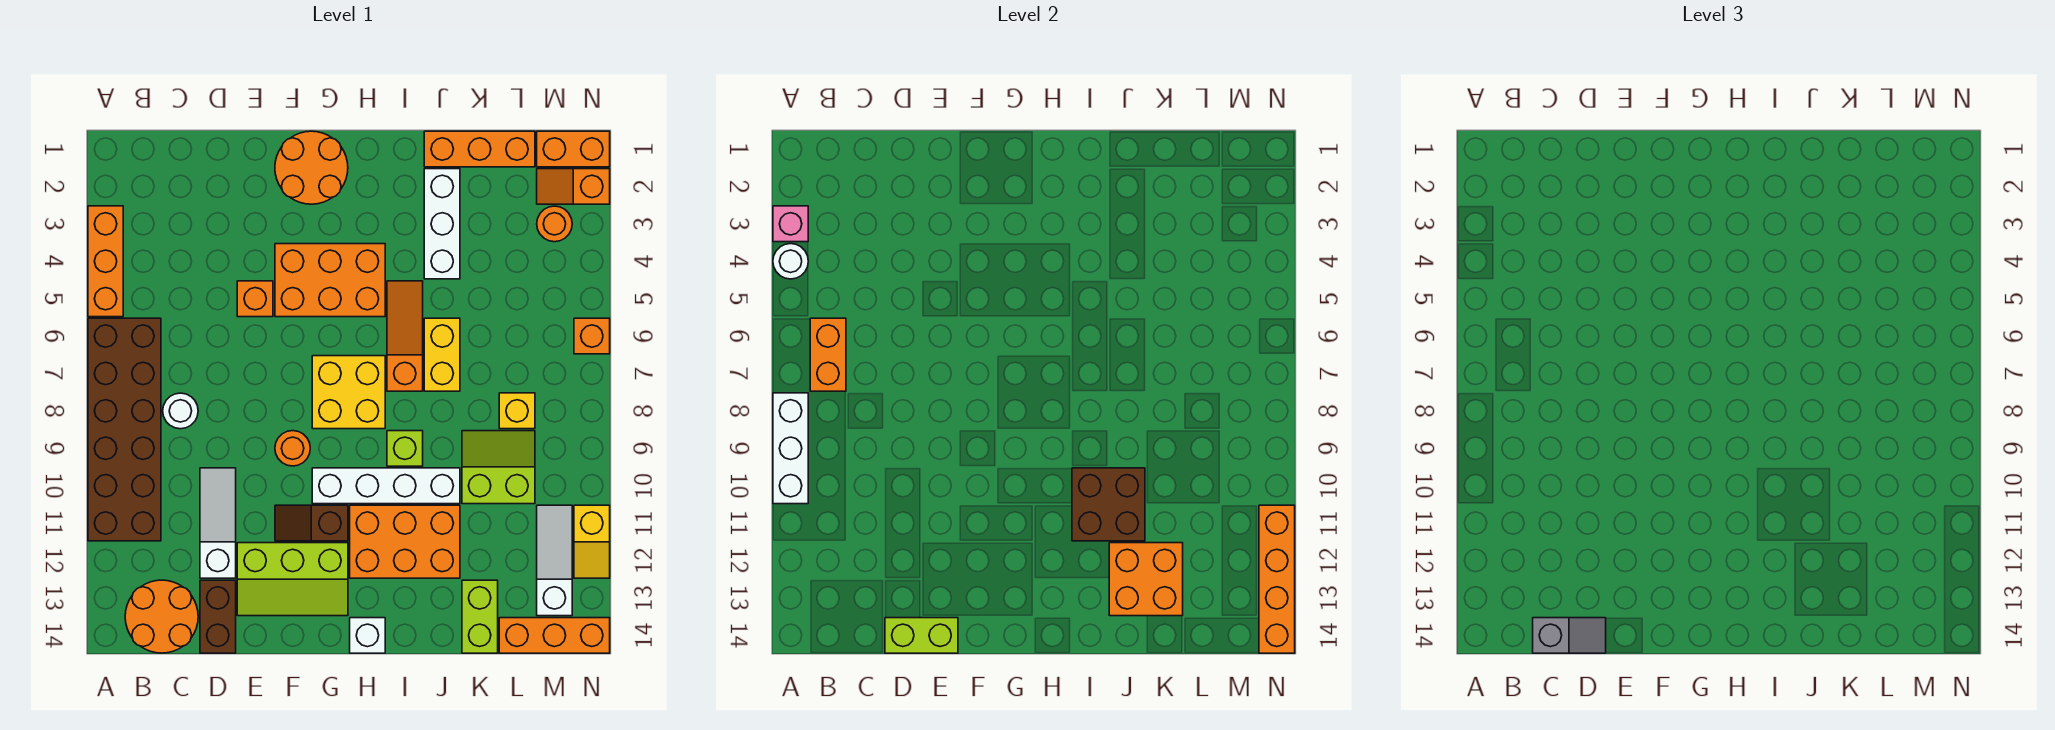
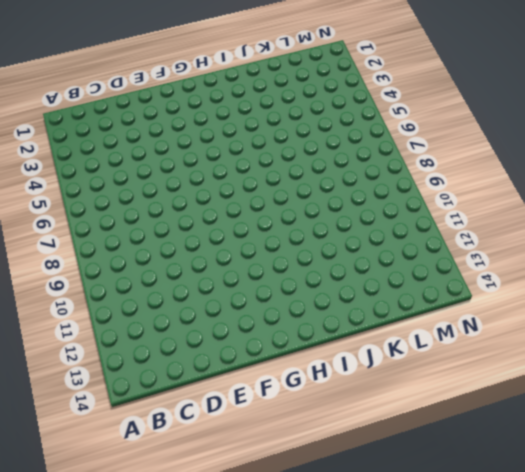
none -> orange 1x3 brick [88,206,123,317]
none -> brown 2x6 brick [88,318,161,541]
none -> orange 2x2 round brick [125,580,198,653]
none -> white 1x1 round brick [163,393,198,429]

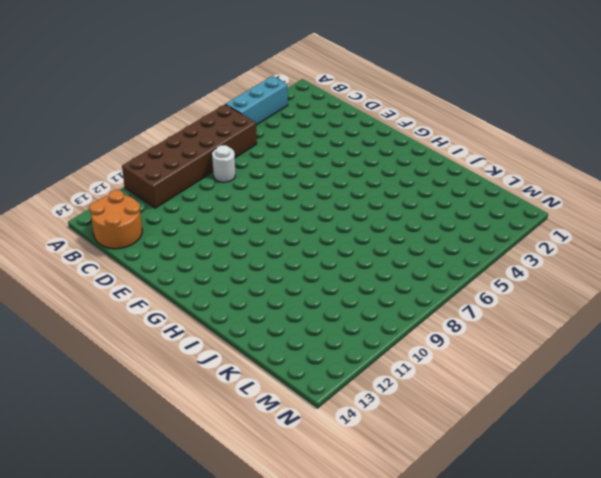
cyan 1x3 brick [226,76,288,125] -> orange 1x3 brick [88,206,123,317]
none -> white 1x3 slope [200,468,236,578]
none -> brown 1x2 brick [200,580,236,653]
none -> orange 1x1 brick [237,281,273,317]
none -> lime 2x3 slope [237,543,348,616]

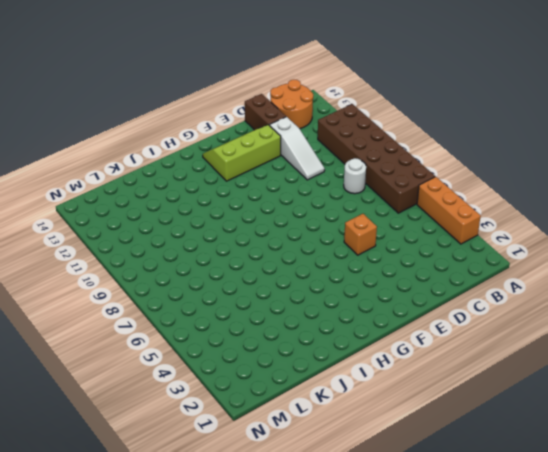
none -> orange 2x2 round brick [275,131,348,204]
none -> orange 2x3 brick [275,244,385,317]
none -> orange 1x1 round brick [275,431,310,466]
none -> brown 1x2 slope [275,505,348,541]

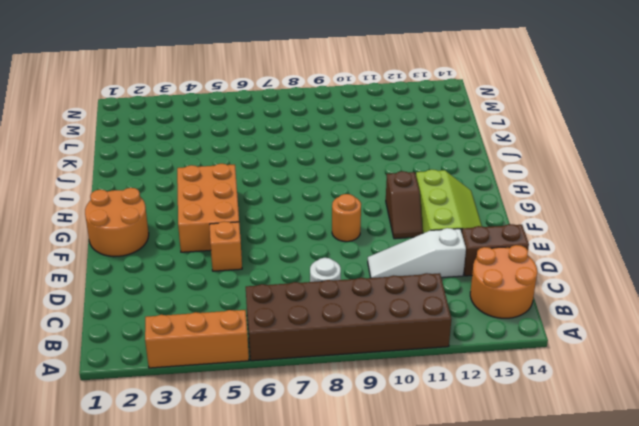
none -> yellow 2x2 brick [312,356,385,429]
none -> white 1x4 brick [312,468,460,504]
none -> orange 2x3 brick [350,505,460,578]
none -> white 1x1 brick [350,618,385,653]

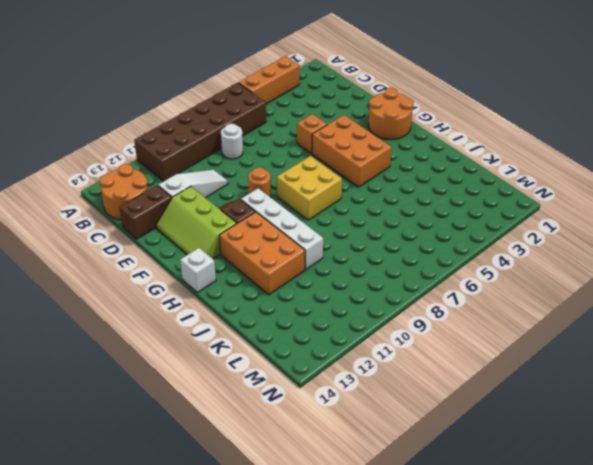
none -> orange 1x3 slope [387,281,423,391]
none -> lime 1x1 brick [387,431,423,466]
none -> orange 1x3 brick [424,131,535,167]
none -> white 1x3 brick [424,169,460,279]

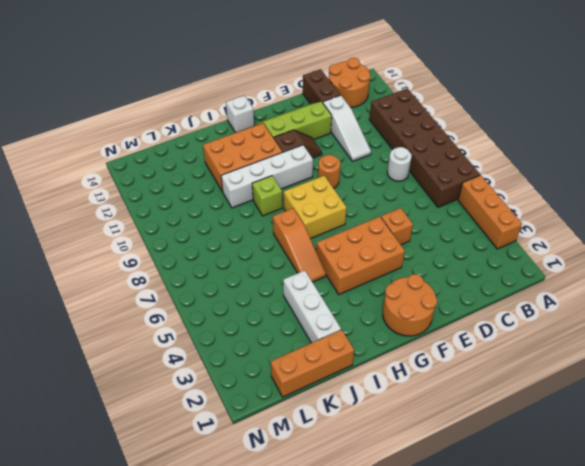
none -> yellow 1x2 brick [424,318,460,391]
none -> lime 2x2 slope [462,431,535,504]
none -> lime 1x2 brick [462,580,498,653]
none -> yellow 1x1 brick [499,393,535,429]

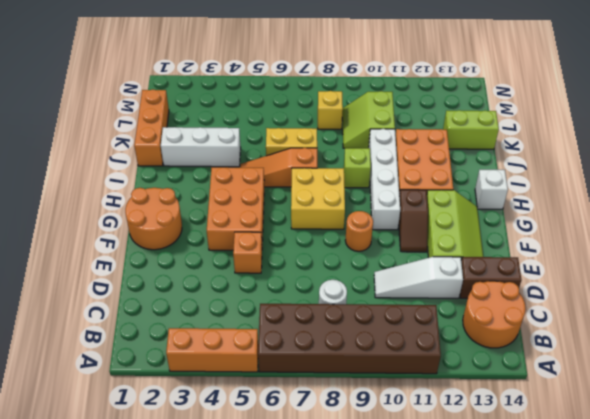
none -> orange 1x3 brick [499,618,610,653]
none -> orange 1x2 brick [537,131,610,167]
none -> orange 1x2 slope [537,169,610,204]
none -> orange 1x1 round brick [537,206,572,242]

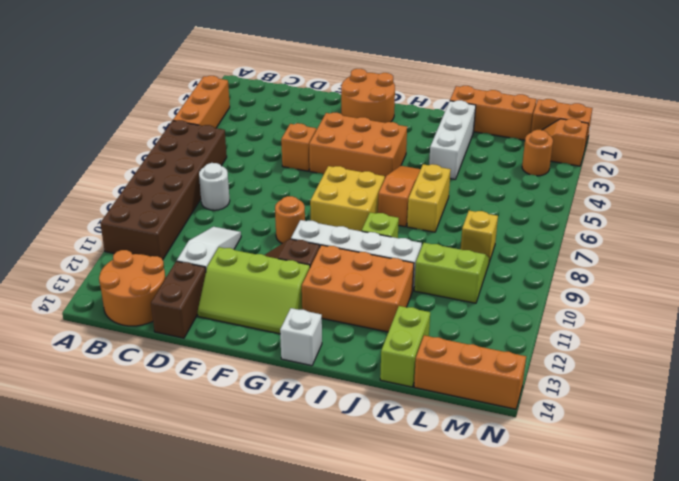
none -> white 1x3 slope [537,505,572,616]
none -> orange 1x1 brick [574,318,610,354]
none -> yellow 1x2 slope [574,505,610,578]
none -> pink 1x1 brick [773,206,808,242]

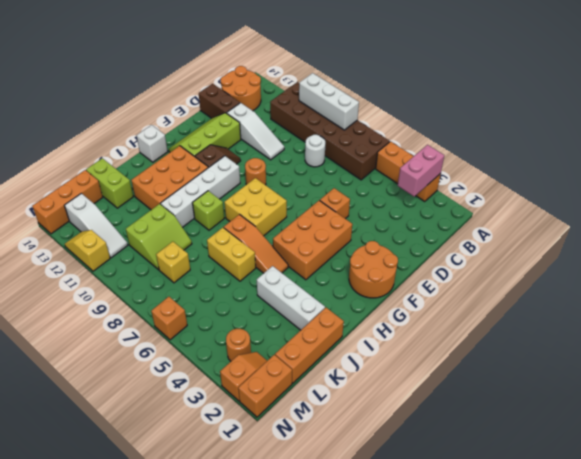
pink 1x2 brick [398,145,444,197] -> pink 1x1 brick [773,206,808,242]
none -> white 1x1 round brick [773,244,808,279]
none -> orange 1x2 brick [810,318,846,391]
none -> lime 1x2 brick [885,618,958,653]
none -> brown 2x2 brick [1072,468,1145,541]

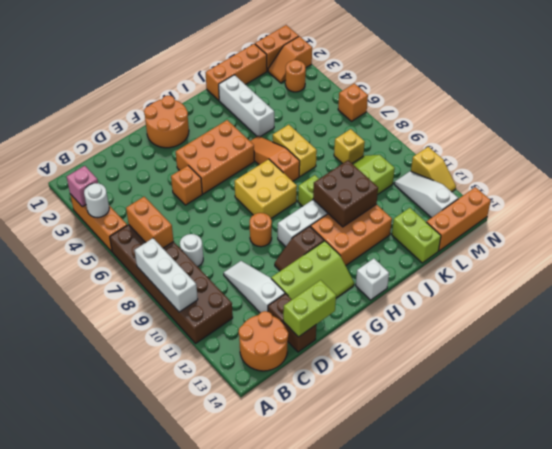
none -> orange 2x2 brick [1109,543,1183,616]
none -> orange 1x4 brick [1259,505,1295,653]
none -> grey 1x2 slope [1533,618,1606,653]

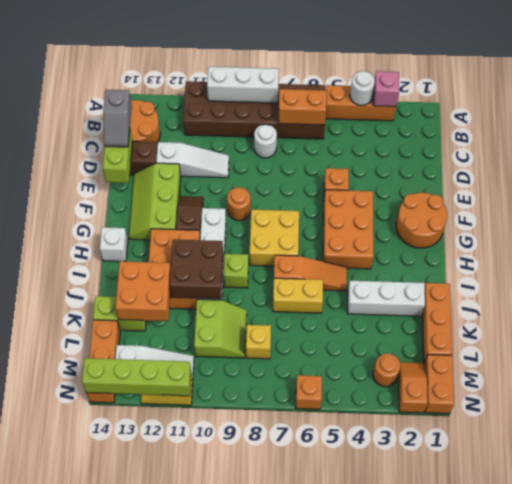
lime 1x4 brick [82,358,191,396] -> orange 1x4 brick [1259,505,1295,653]

